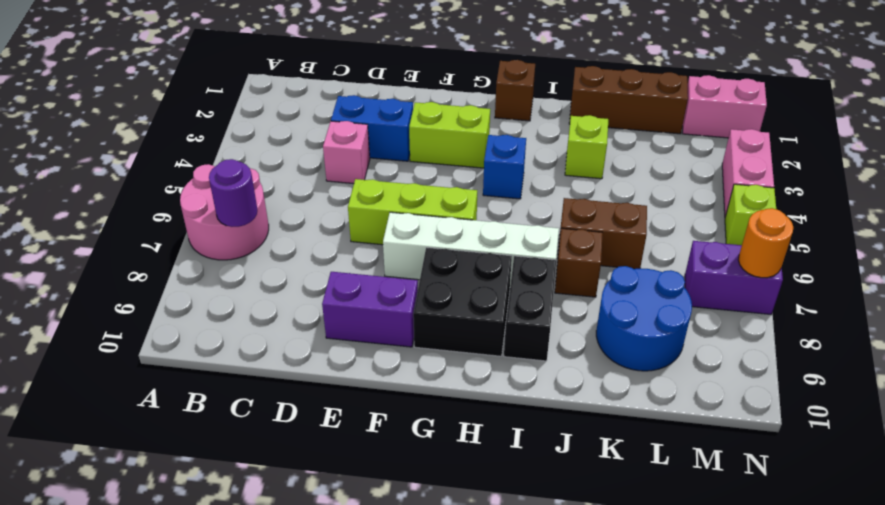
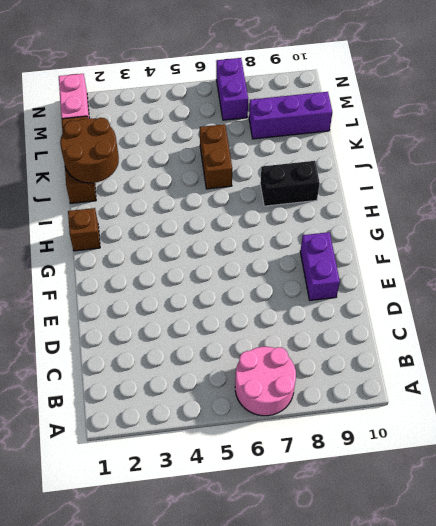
brown 2x2 round brick [60,118,119,183] -> none
purple 1x3 brick [249,92,332,139] -> blue 2x2 round brick [596,266,692,371]
none -> blue 1x2 brick [331,95,413,161]
none -> pink 1x1 brick [323,121,370,184]
none -> lime 1x3 brick [348,179,477,245]

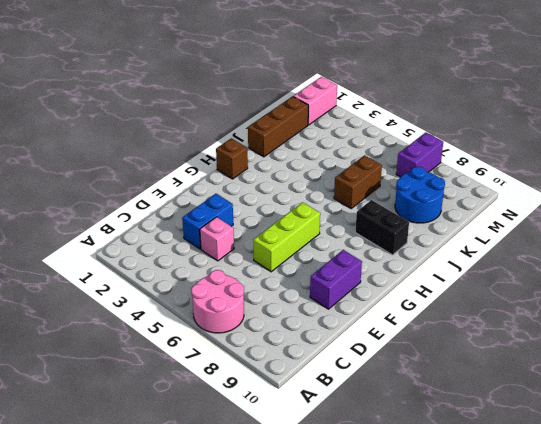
none -> lime 1x2 brick [409,102,490,168]
none -> white 1x4 brick [383,212,559,285]
none -> black 2x2 brick [413,247,512,356]

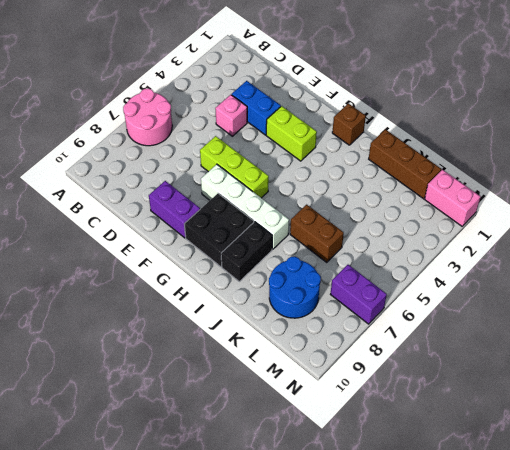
none -> blue 1x1 brick [483,135,526,199]
none -> lime 1x1 brick [565,115,608,179]
none -> brown 1x1 brick [555,228,603,297]

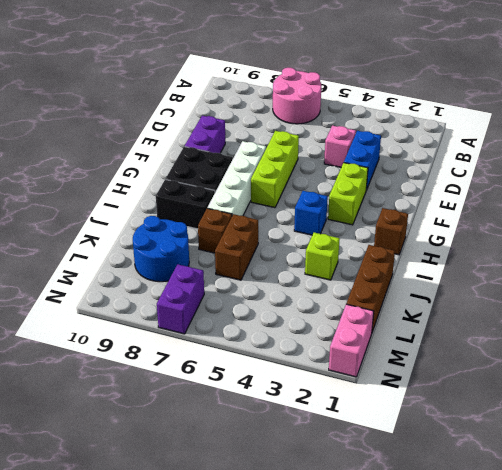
none -> pink 1x2 brick [722,129,774,217]
none -> lime 1x1 brick [725,184,776,245]
none -> purple 1x1 round brick [209,159,257,227]

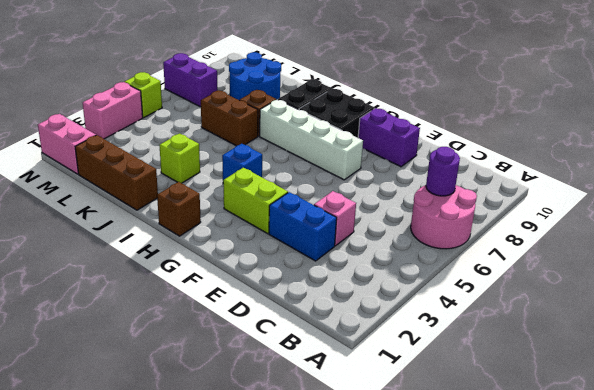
none -> lime 1x3 brick [348,179,477,245]
none -> orange 1x1 round brick [738,208,793,278]

